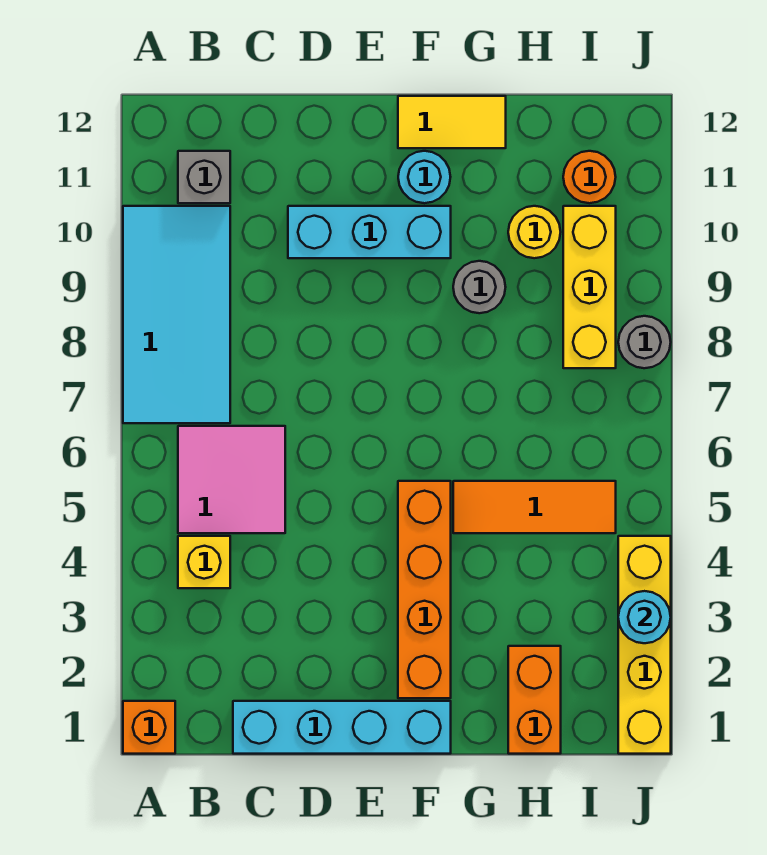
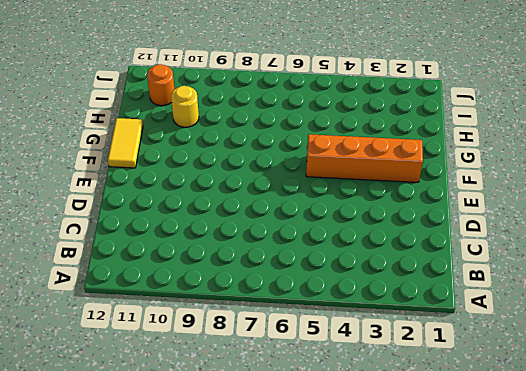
none -> orange 1x1 brick [123,701,175,754]
none -> cyan 2x4 tile [123,206,230,423]
none -> yellow 1x1 brick [178,536,230,588]

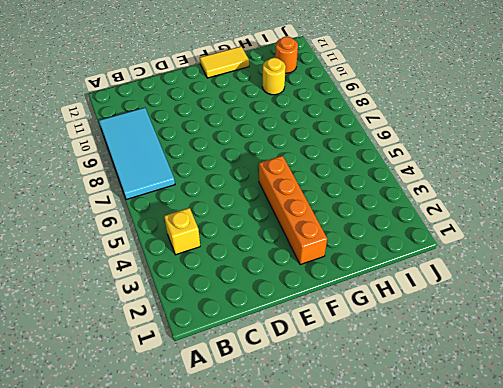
none -> orange 1x1 brick [123,701,175,754]
none -> pink 2x2 tile [178,426,285,533]
none -> grey 1x1 brick [178,151,230,203]

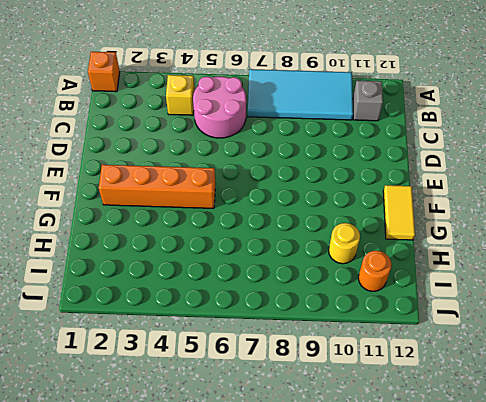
pink 2x2 round brick [193,77,246,138] -> pink 2x2 tile [178,426,285,533]
none -> cyan 1x4 brick [233,701,451,754]
none -> cyan 1x3 brick [288,206,451,258]
none -> cyan 1x1 round brick [398,151,450,203]

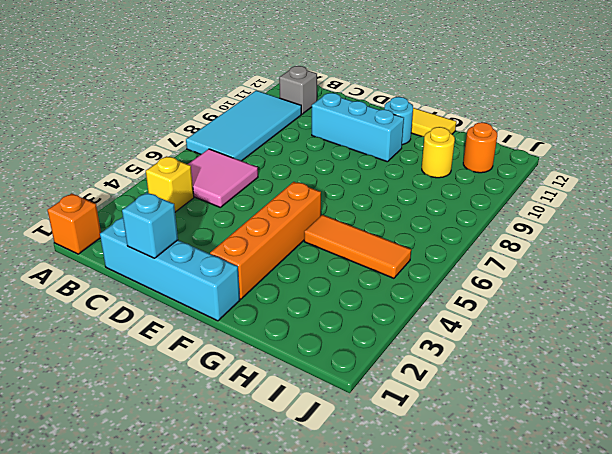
cyan 1x1 brick [122,192,178,258] -> none
none -> grey 1x1 round brick [453,261,506,313]
none -> orange 1x2 brick [508,646,561,754]
none -> yellow 1x3 brick [563,206,616,368]

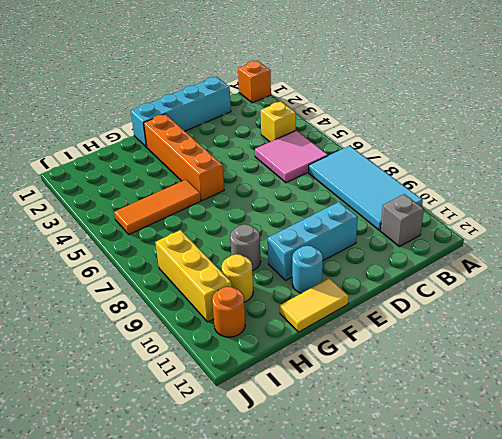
none -> orange 1x2 brick [508,646,561,754]
none -> yellow 1x4 brick [618,536,671,754]
none -> grey 1x1 round brick [618,316,671,368]

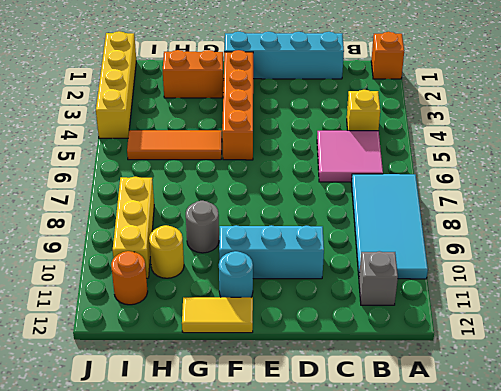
orange 1x2 brick [163,50,224,98] -> orange 1x2 brick turned to [508,646,561,754]
none -> grey 1x1 round brick [618,316,671,368]
none -> cyan 1x1 round brick [618,591,671,643]

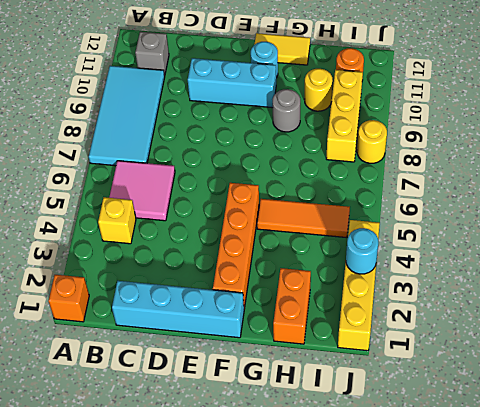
yellow 1x1 round brick [357,120,387,163] -> grey 1x1 round brick [618,316,671,368]

